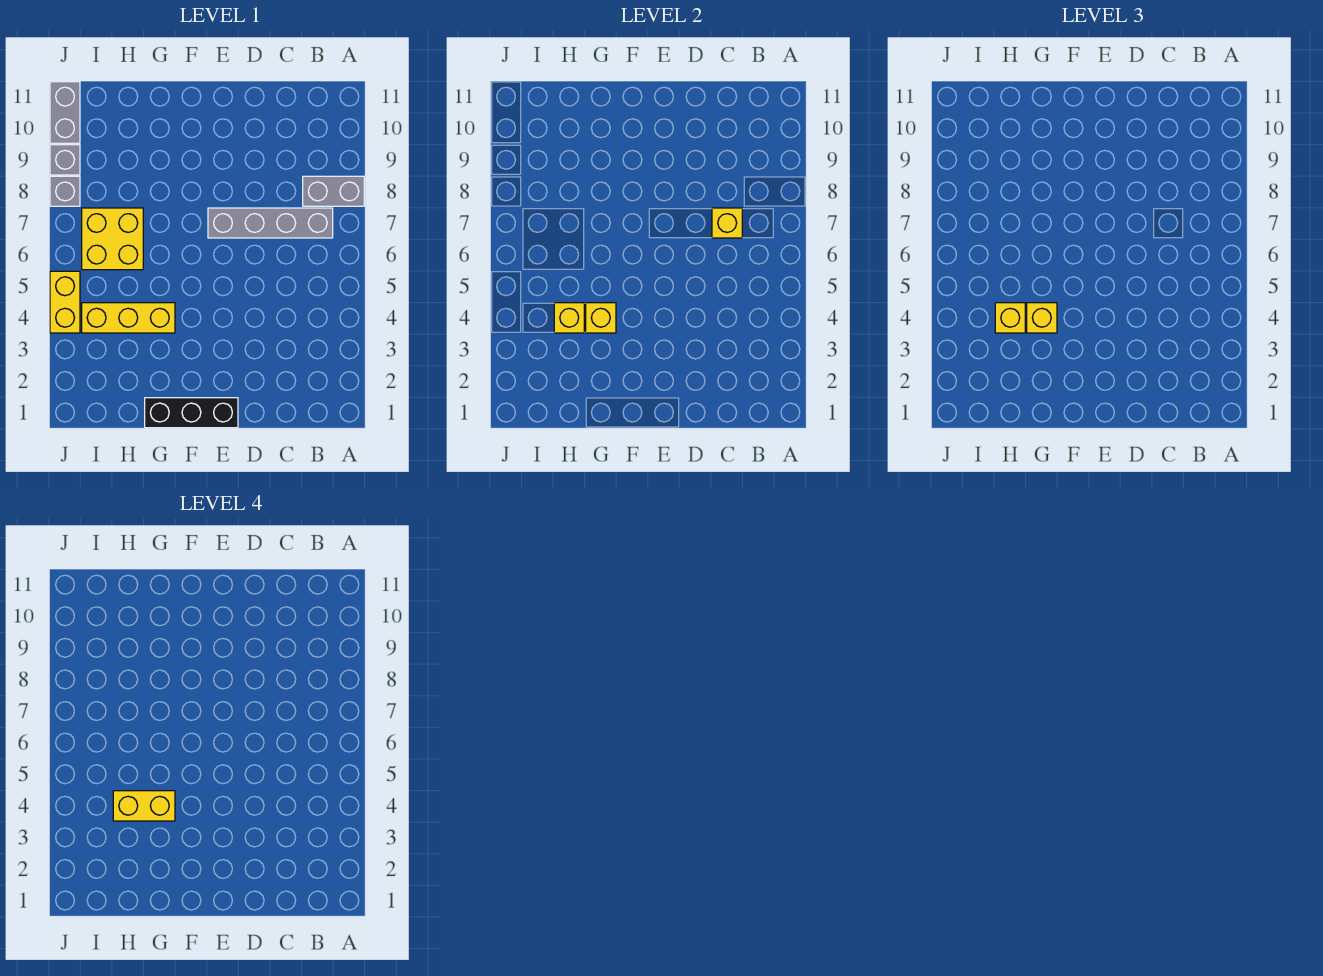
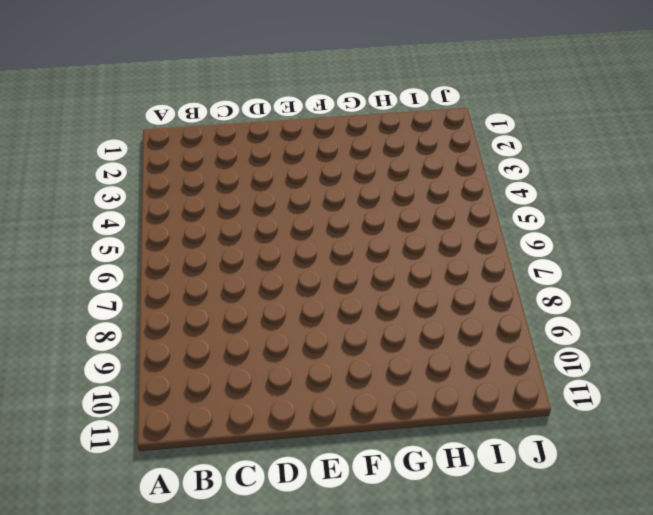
none -> grey 1x2 brick [303,176,364,206]
none -> grey 1x4 brick [208,208,333,238]
none -> black 1x3 brick [145,398,238,428]

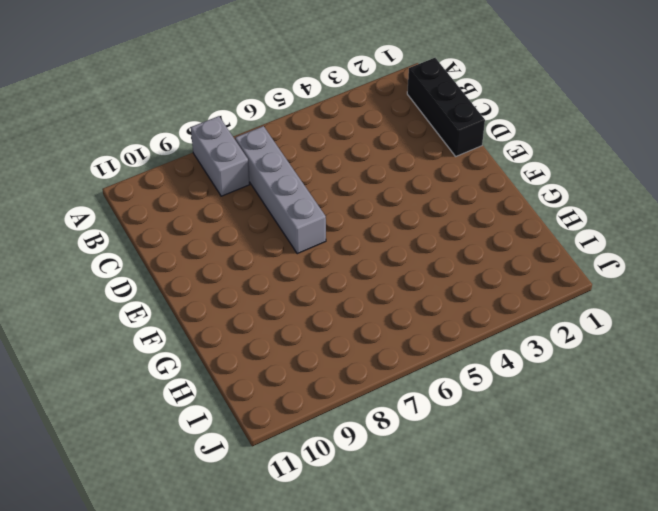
black 1x3 brick [407,58,485,156] -> black 1x3 brick moved to [145,398,238,428]
none -> yellow 1x3 brick [82,303,175,333]
none -> yellow 2x2 brick [82,208,143,270]
none -> yellow 1x2 brick [50,271,80,333]

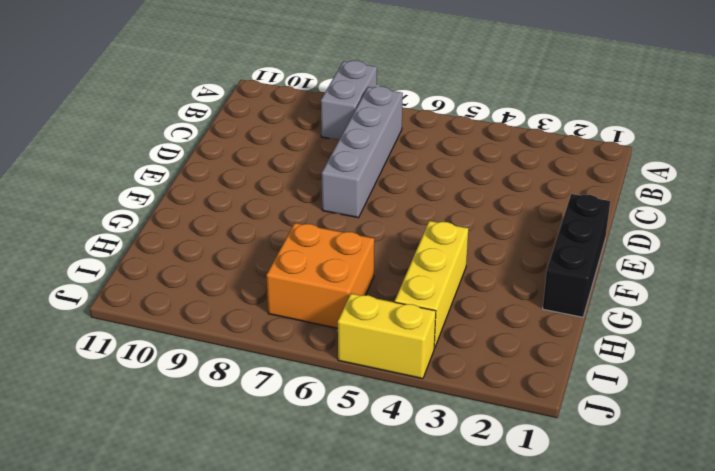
orange 2x2 brick [266,223,374,328] -> yellow 2x2 brick [82,208,143,270]
none -> grey 1x1 brick [50,176,80,206]
none -> grey 1x1 brick [50,145,80,175]
none -> grey 1x2 brick [50,82,80,143]

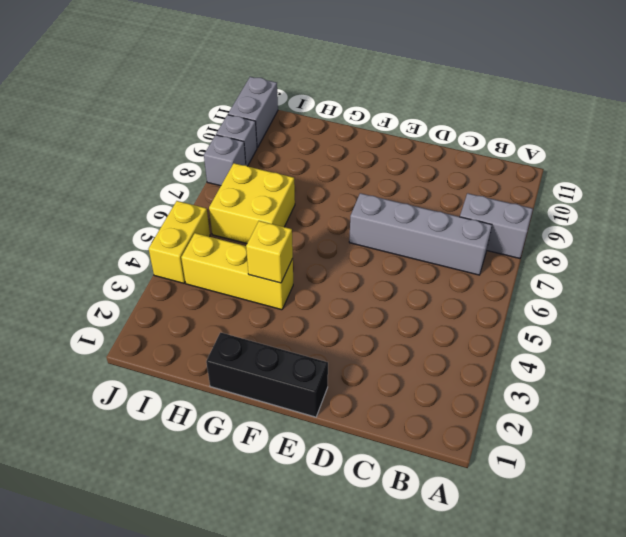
none -> yellow 1x1 brick [712,208,742,238]
none -> yellow 1x1 brick [554,303,584,333]
none -> yellow 1x1 brick [1027,303,1057,333]

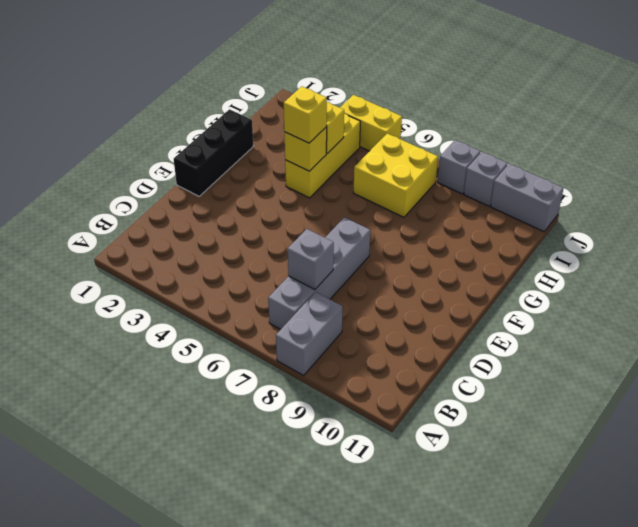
grey 1x1 brick [288,229,334,290] -> yellow 1x1 brick [712,208,742,238]
none -> yellow 1x1 brick [995,303,1025,333]
none -> yellow 1x2 brick [113,791,175,821]

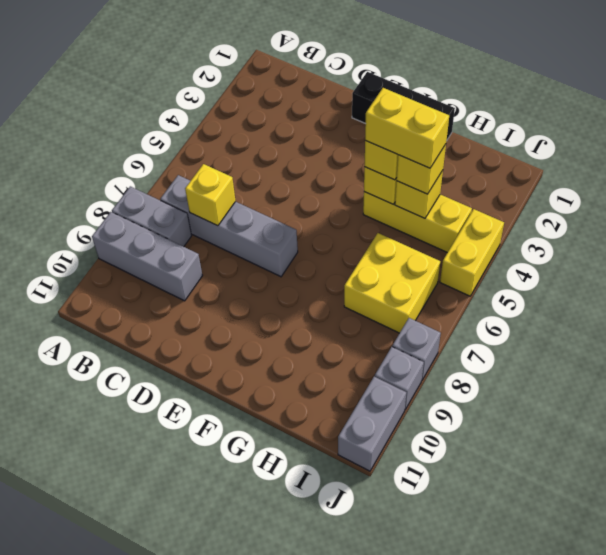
grey 1x3 brick [92,212,203,301] -> none

